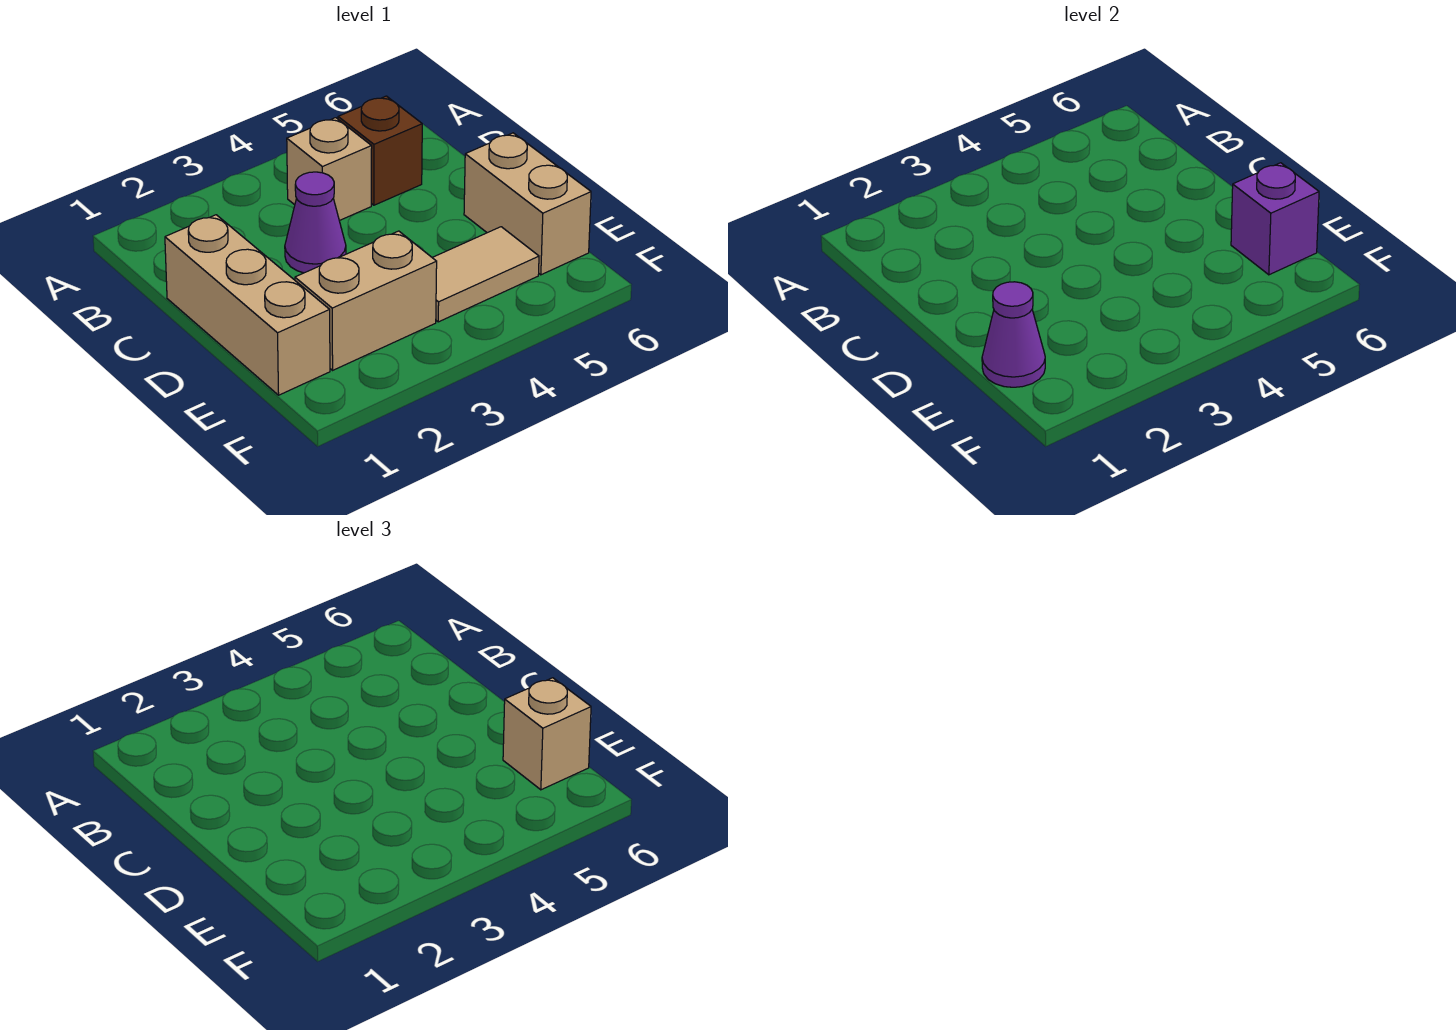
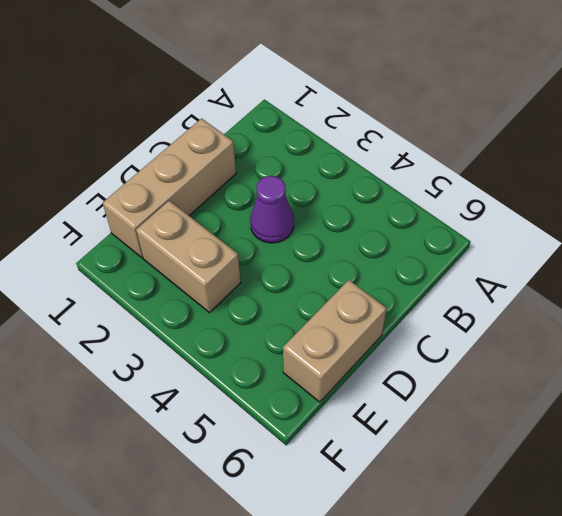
none -> tan 1x1 brick [287,118,372,221]
none -> brown 1x1 brick [338,96,422,205]

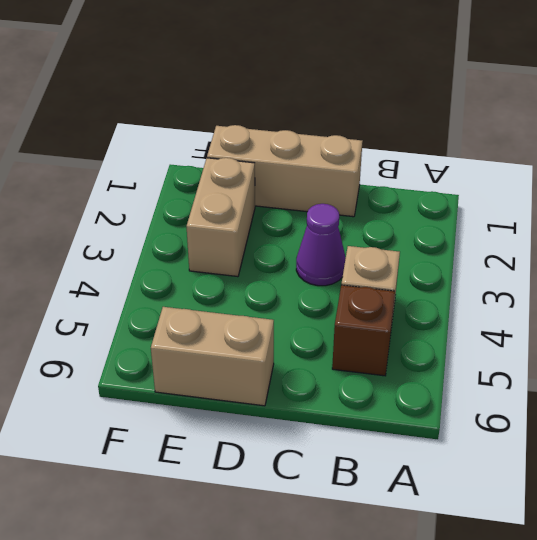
none -> tan 1x2 tile [432,227,539,322]
none -> purple 1x1 cone [982,282,1045,387]

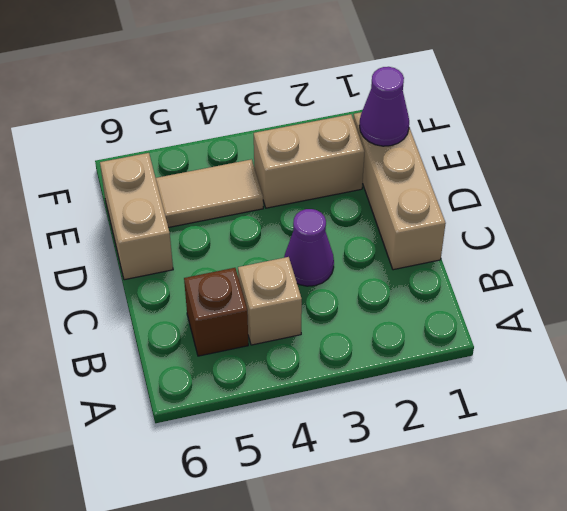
none -> purple 1x1 brick [1231,163,1319,275]
none -> tan 1x1 brick [503,678,591,790]

